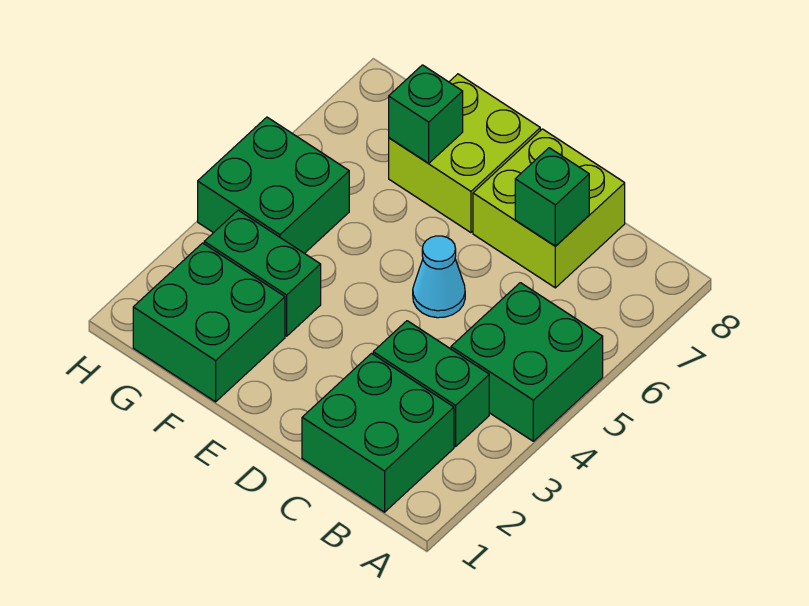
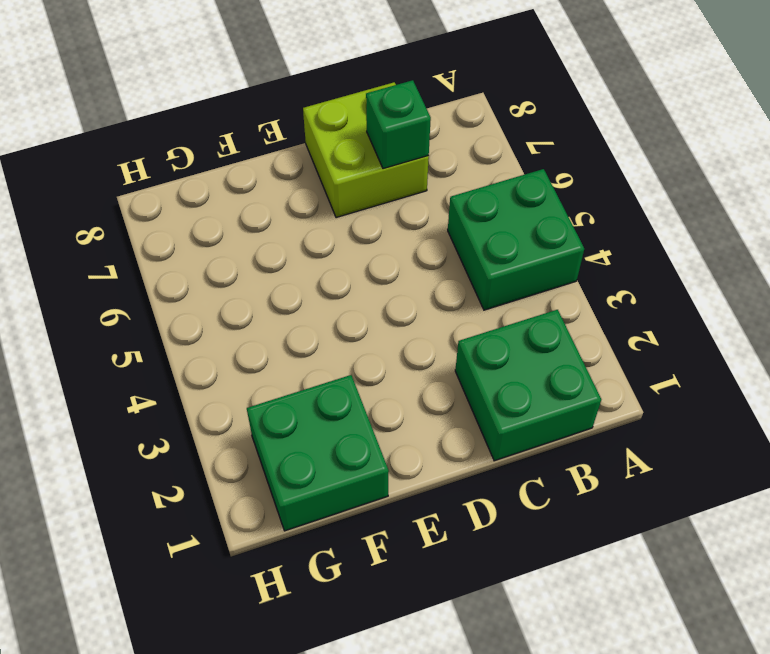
none -> green 1x2 brick [373,321,489,447]
none -> cyan 1x1 cone [413,236,465,318]

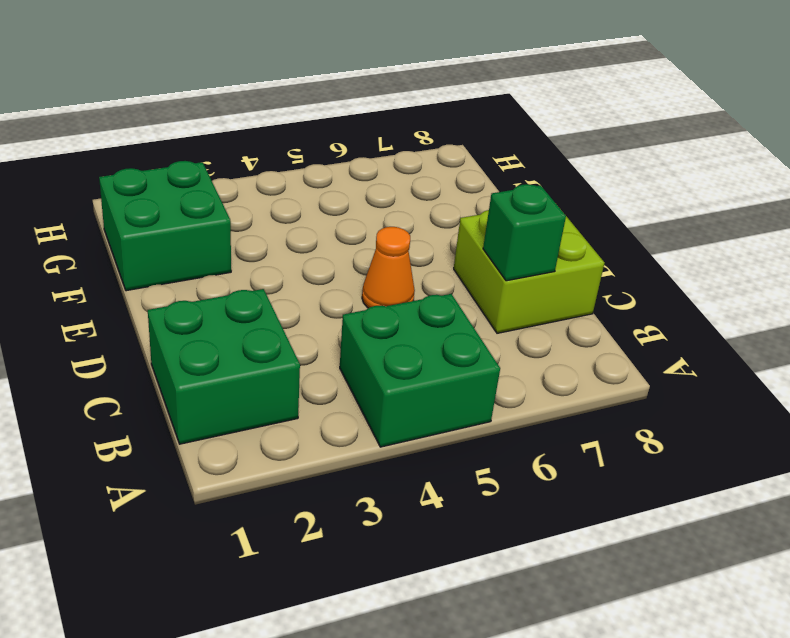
orange 1x1 cone [362,227,415,308] -> cyan 1x1 cone [413,236,465,318]
none -> green 1x2 brick [373,321,489,447]
none -> lime 2x2 brick [389,74,540,233]

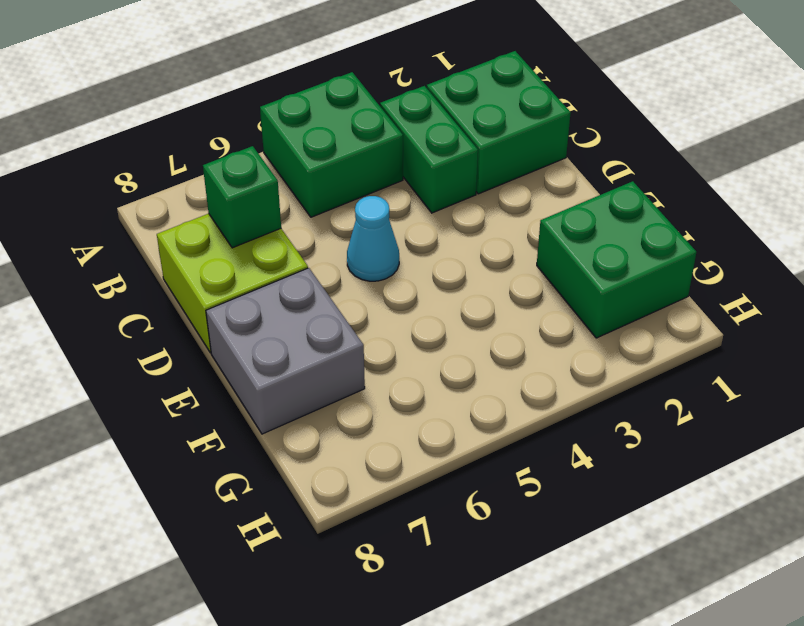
grey 2x2 brick [206,268,365,434] -> lime 2x2 brick [389,74,540,233]
none -> green 1x2 brick [204,210,321,336]
none -> green 2x2 brick [198,117,349,253]

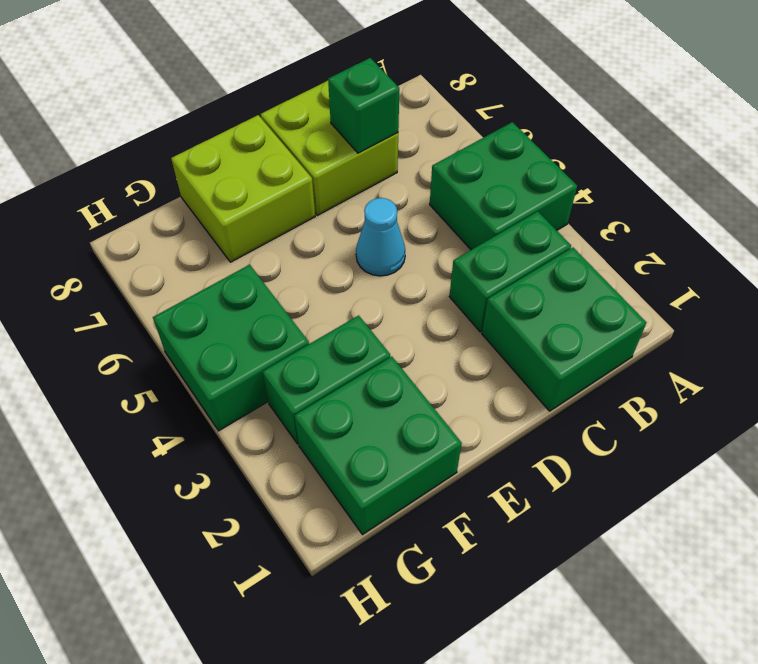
none -> green 1x1 brick [389,65,463,163]

